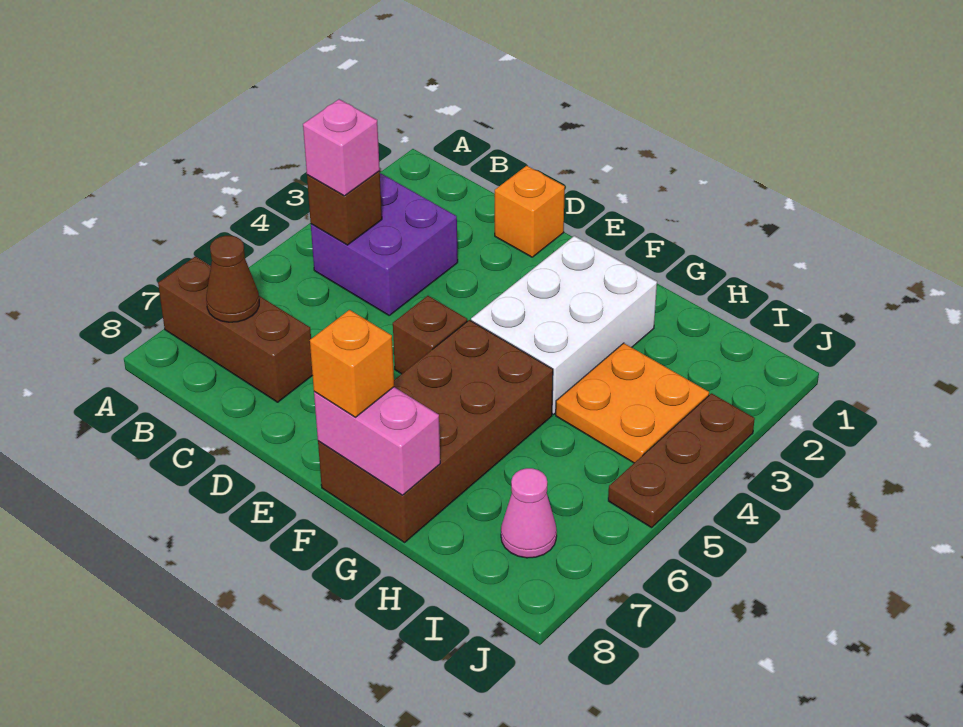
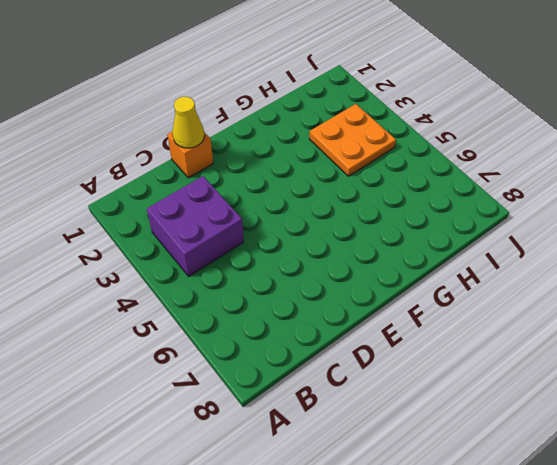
yellow 1x1 cone [173,97,204,148] -> none
none -> brown 1x3 brick [158,256,313,402]
none -> brown 1x1 brick [393,296,467,374]
none -> white 2x3 brick [471,236,657,414]

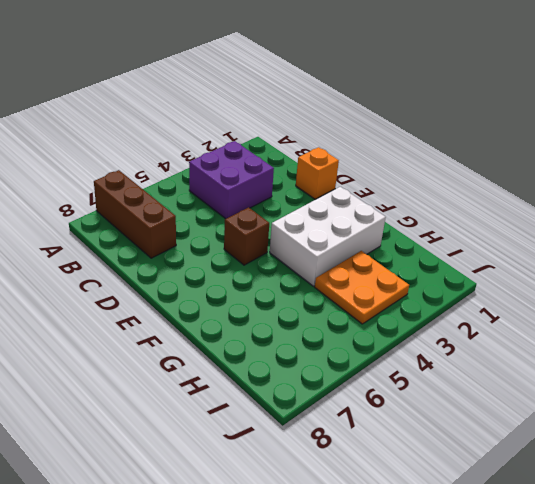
none -> brown 2x4 brick [318,320,553,542]
none -> pink 1x1 cone [501,468,557,558]
none -> brown 1x3 plate [608,393,755,528]

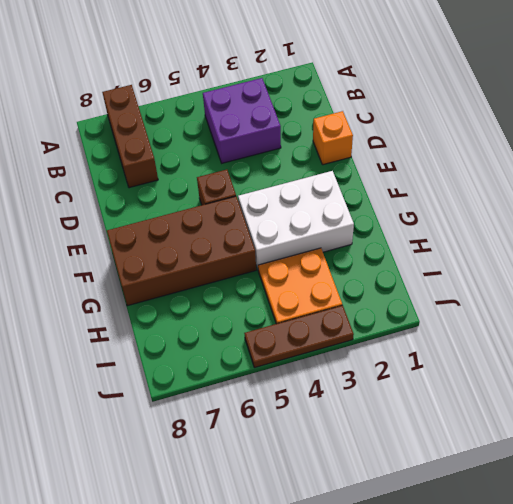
none -> pink 1x1 cone [501,468,557,558]
none -> brown 1x1 brick [307,171,382,245]
none -> brown 1x1 cone [206,236,259,322]

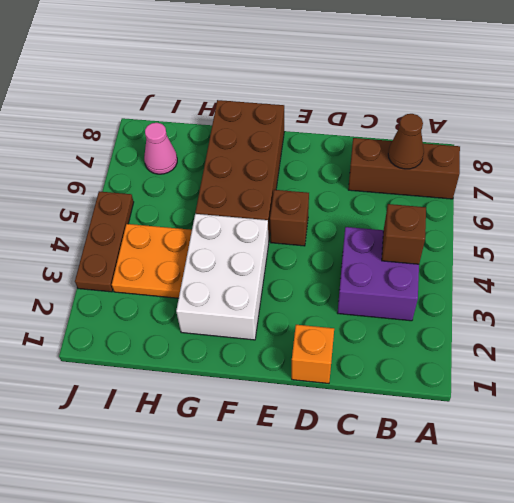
none -> pink 1x2 brick [314,387,440,495]
none -> pink 1x1 brick [303,99,380,196]
none -> orange 1x1 brick [310,310,394,417]

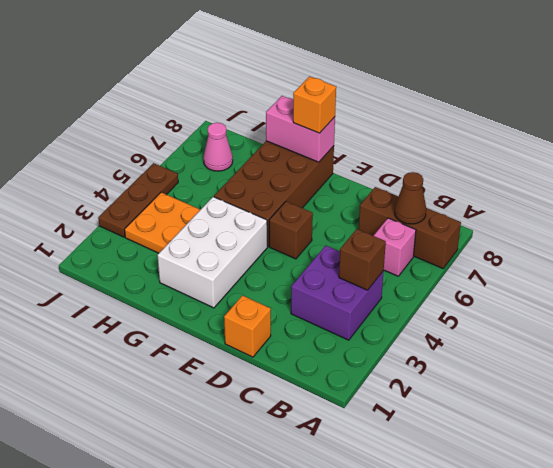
pink 1x1 brick [374,218,416,276] -> pink 1x1 brick moved to [303,99,380,196]

